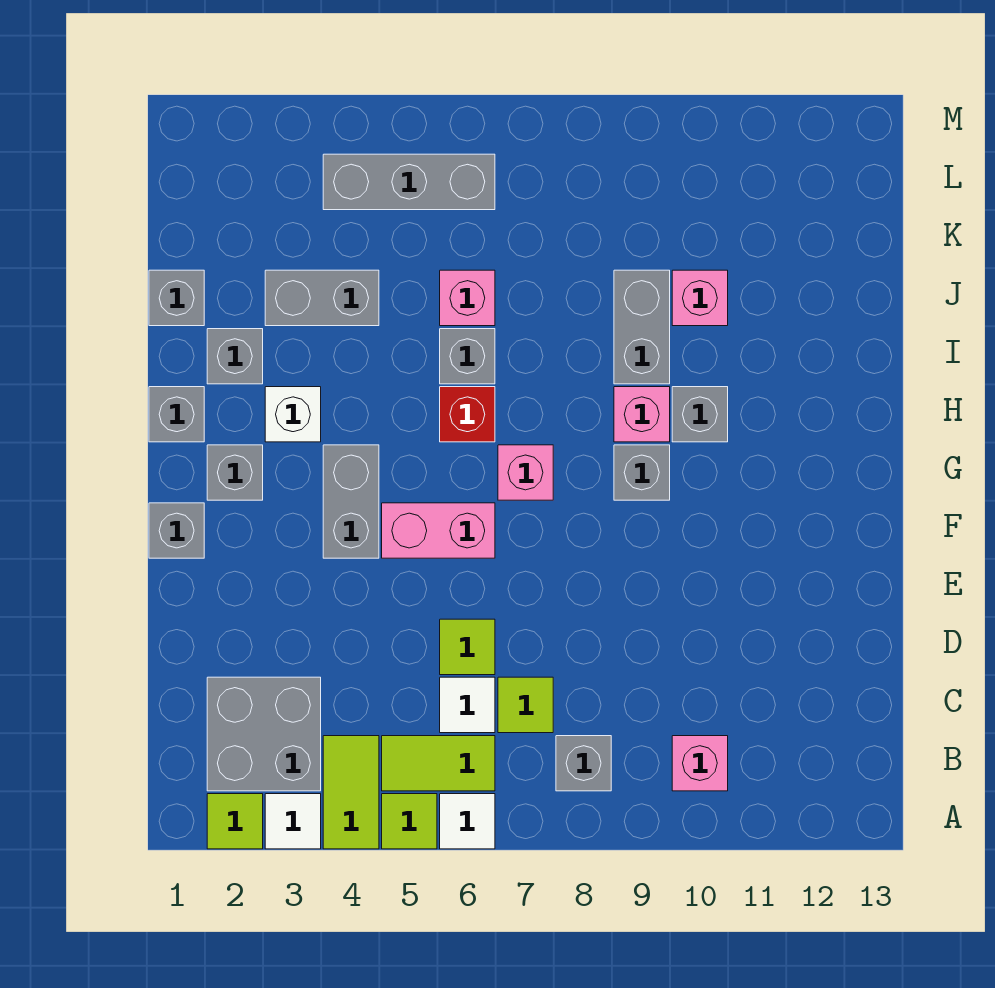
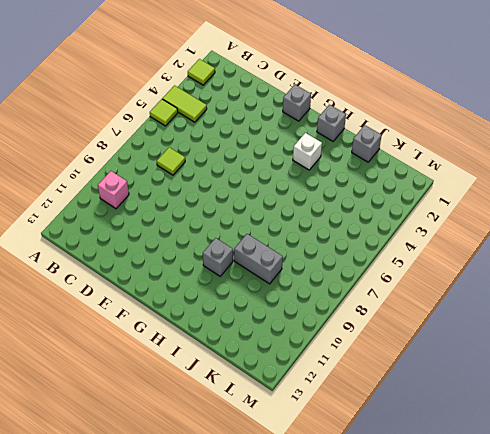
none -> white 1x1 tile [265,794,321,849]
none -> white 1x1 tile [440,794,495,849]
none -> grey 2x2 brick [207,677,321,791]
none -> lime 1x2 tile [382,736,495,791]

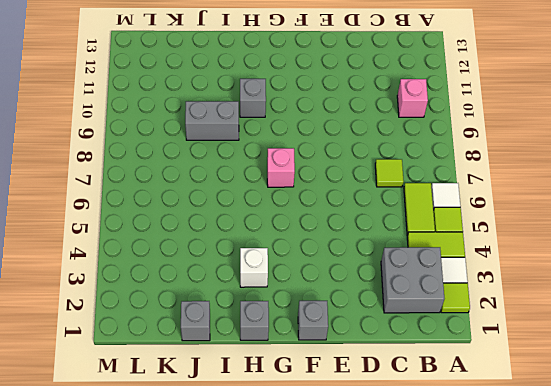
none -> grey 1x1 brick [556,736,611,791]
none -> white 1x1 tile [440,677,495,733]
none -> lime 1x1 tile [440,619,495,675]
none -> grey 1x2 brick [323,445,379,558]

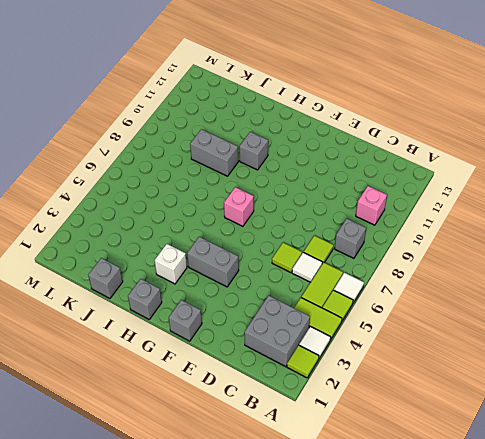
none -> pink 1x2 brick [382,503,495,558]
none -> grey 1x1 brick [207,445,263,500]
none -> grey 1x1 brick [614,445,670,500]
none -> red 1x1 brick [440,387,495,442]

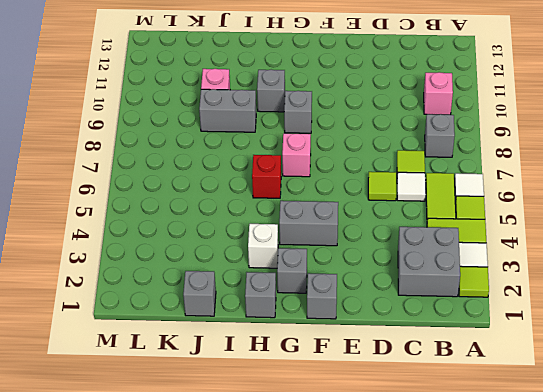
none -> pink 1x2 brick [382,503,495,558]
none -> pink 1x1 brick [614,387,670,442]
none -> grey 1x1 brick [207,329,263,384]
none -> grey 1x1 brick [440,329,495,384]

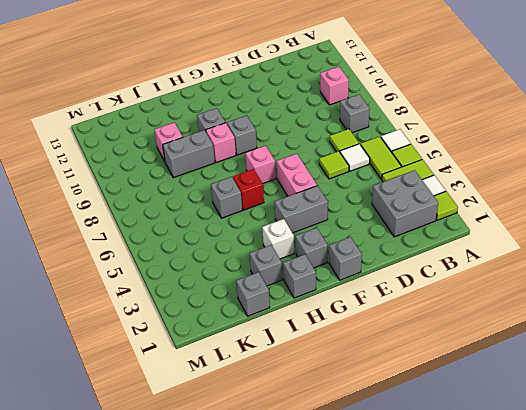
none -> grey 1x2 brick [265,270,379,326]
none -> pink 1x1 brick [440,270,495,326]
none -> grey 1x3 brick [323,154,495,210]

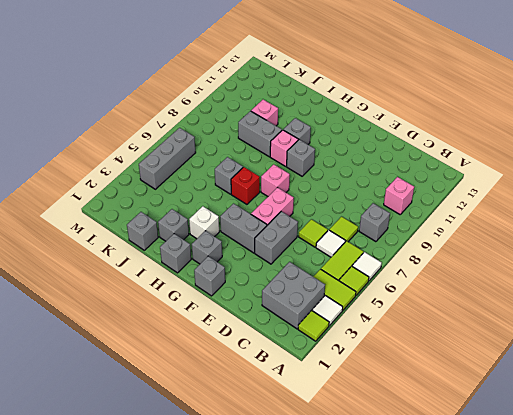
grey 1x2 brick [255,211,298,264] -> grey 1x2 brick moved to [265,270,379,326]
none -> pink 1x1 brick [440,270,495,326]

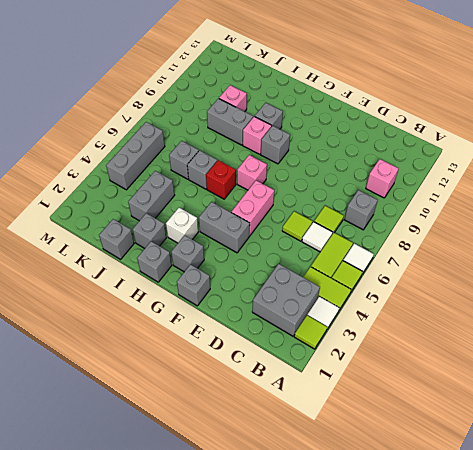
grey 1x1 brick [169,141,199,179] -> pink 1x1 brick [440,270,495,326]

